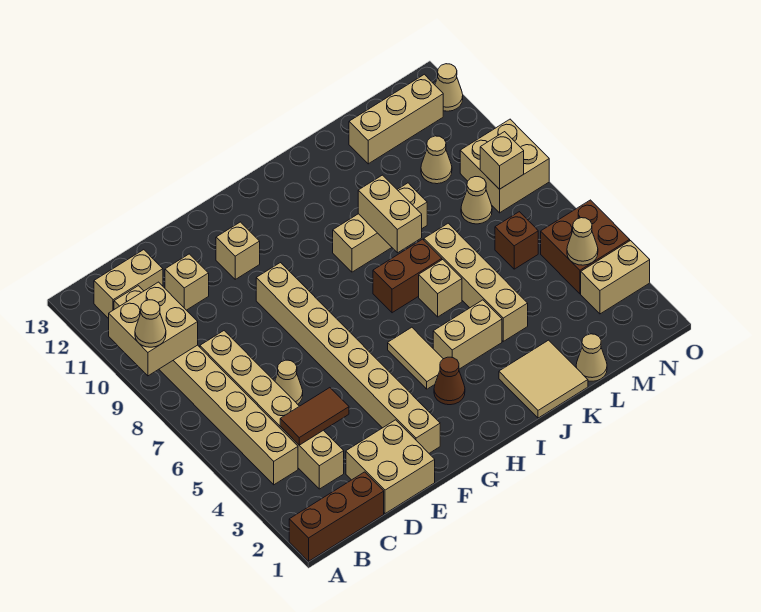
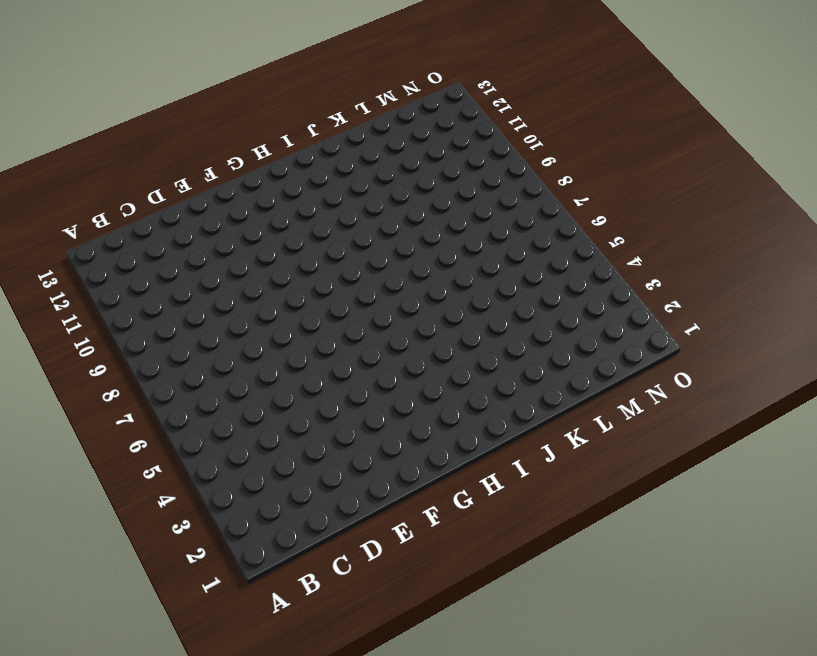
none -> brown 1x3 brick [289,472,384,561]
none -> tan 1x8 brick [114,286,298,485]
none -> tan 1x2 brick [94,250,163,319]
none -> tan 1x6 brick [200,331,344,489]

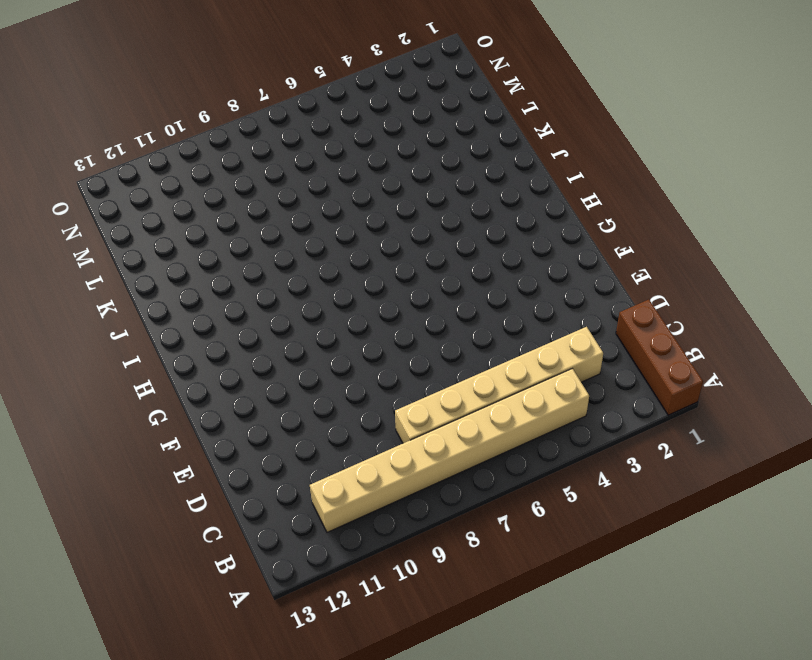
none -> tan 1x2 brick [94,250,163,319]
none -> tan 2x2 brick [346,420,435,514]
none -> tan 1x1 cone [275,360,303,404]
none -> tan 1x1 brick [165,254,209,310]

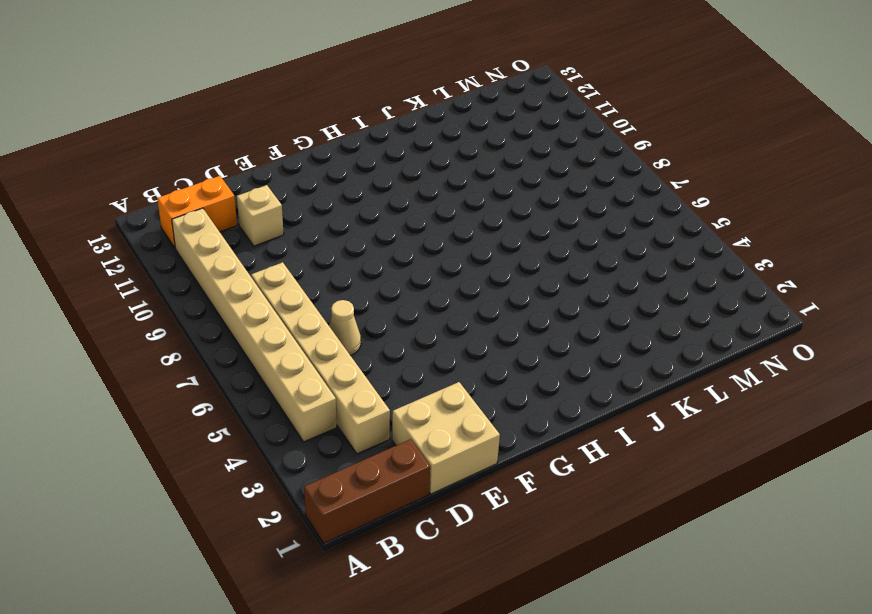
orange 1x2 brick [157,176,237,248] -> tan 1x2 brick [94,250,163,319]
none -> tan 1x8 brick [256,263,440,453]
none -> tan 1x1 brick [216,222,260,279]
none -> brown 1x1 cone [434,357,465,405]
none -> tan 1x2 tile [388,327,443,389]

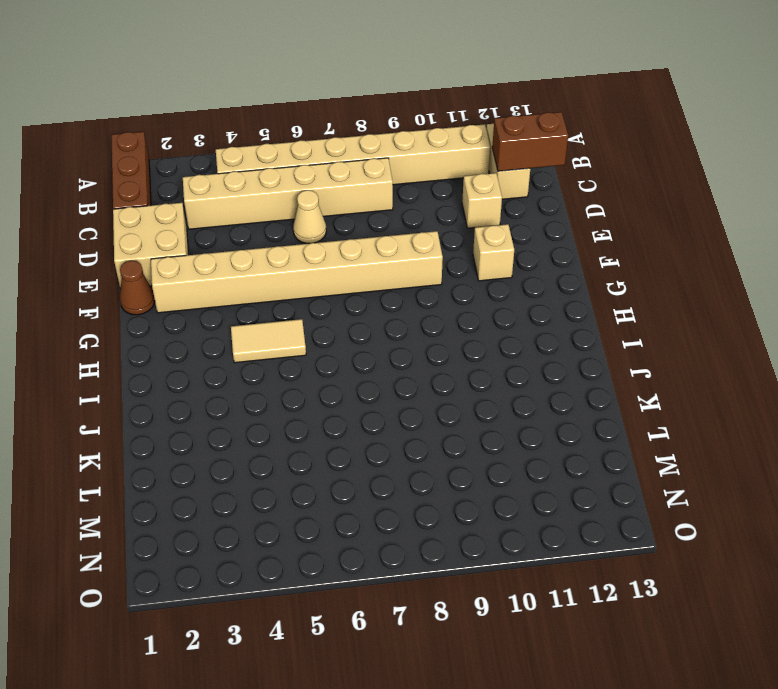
brown 1x2 brick [492,112,568,171] -> brown 1x2 brick turned to [373,239,442,313]
brown 1x1 cone [120,261,155,315] -> brown 1x1 cone moved to [434,357,465,405]
none -> tan 1x2 brick [433,300,502,369]
none -> tan 1x3 brick [333,183,427,272]
none -> tan 2x2 tile [499,340,588,418]
none -> tan 1x1 brick [419,260,462,317]

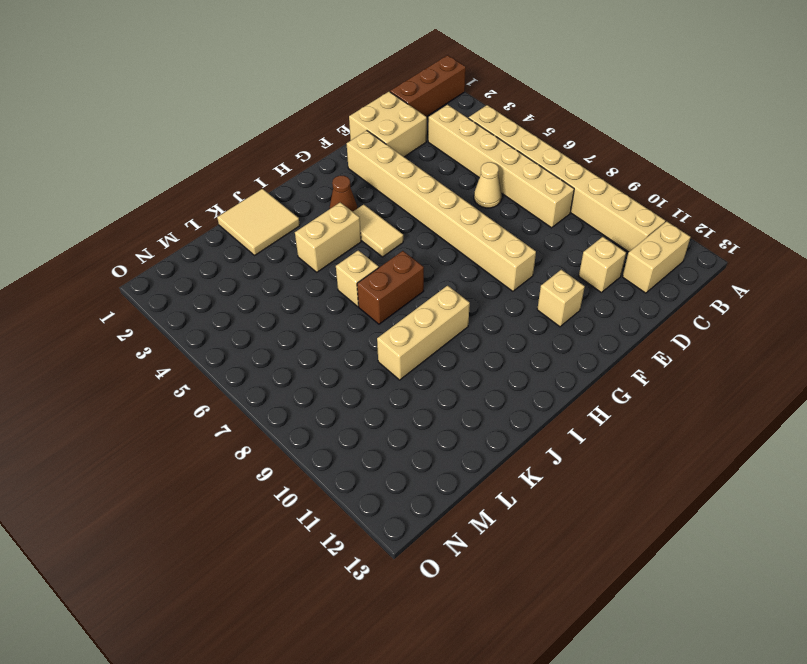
none -> tan 1x4 brick [424,223,528,341]
none -> tan 1x1 cone [576,334,607,381]
none -> tan 1x3 brick [349,74,443,164]
none -> brown 1x1 brick [495,212,538,269]

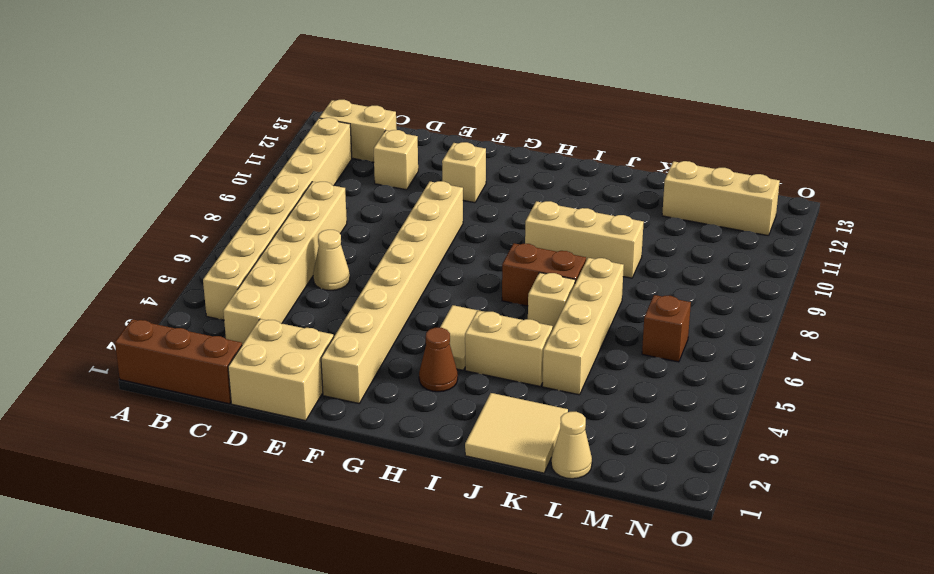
none -> tan 1x1 cone [461,177,492,224]
none -> tan 1x1 cone [421,136,452,184]
none -> tan 1x2 brick [581,241,650,314]
none -> brown 2x2 brick [541,200,630,294]

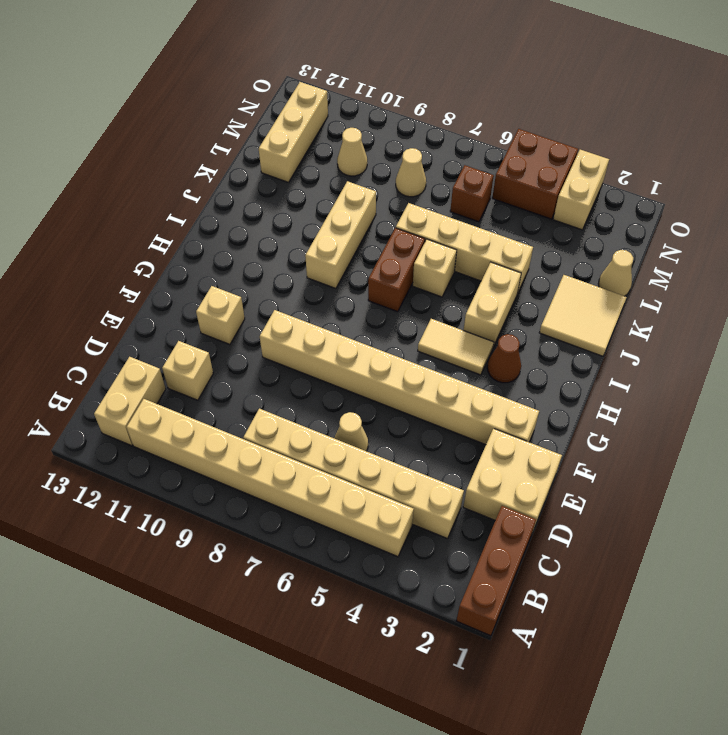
none -> tan 2x2 brick [460,119,549,213]
none -> tan 1x1 cone [435,64,463,111]
none -> tan 2x2 brick [109,282,198,376]
none -> brown 1x2 tile [280,388,349,445]

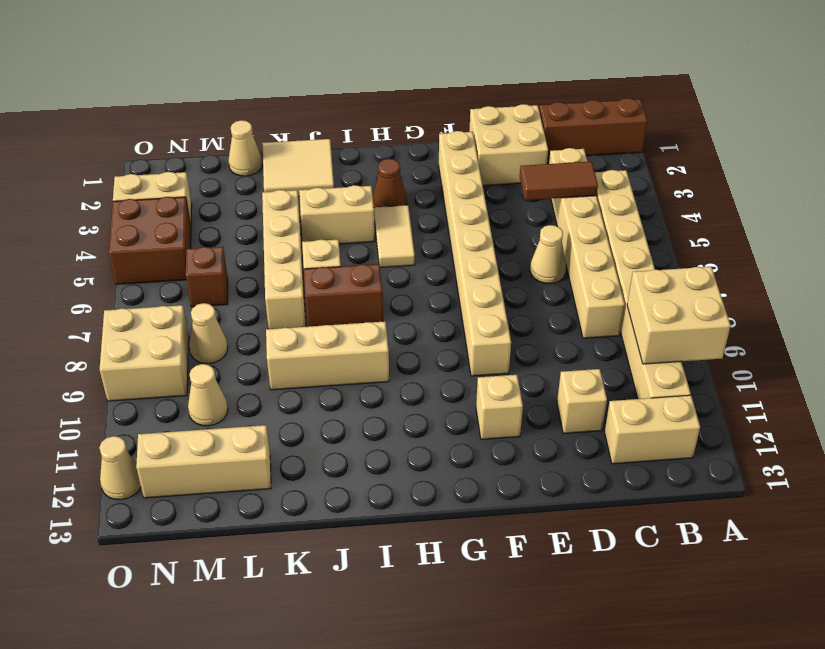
none -> tan 1x2 brick [358,175,422,253]
none -> tan 1x1 cone [567,218,598,265]
none -> tan 1x1 brick [480,132,524,189]
none -> tan 1x1 cone [135,300,166,347]

